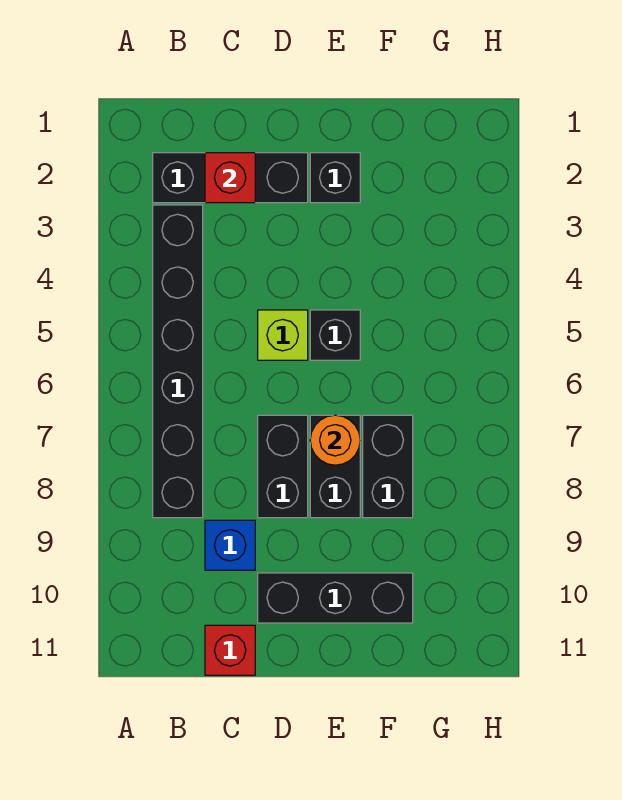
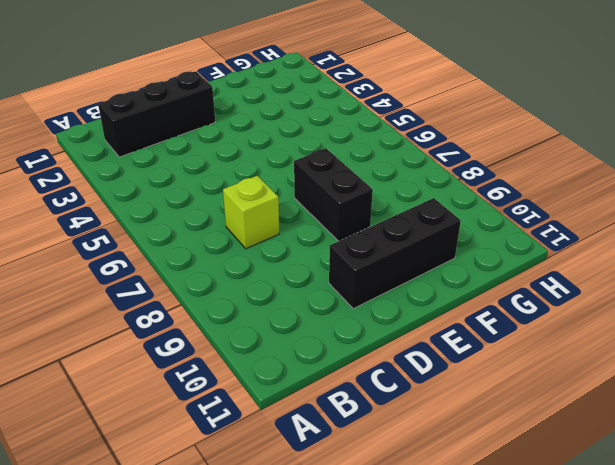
lime 1x1 brick [223,176,279,249] -> lime 1x1 brick moved to [258,310,308,360]
none -> black 1x6 brick [153,205,203,518]
none -> blue 1x1 brick [205,520,255,570]
none -> red 1x1 brick [205,625,255,675]

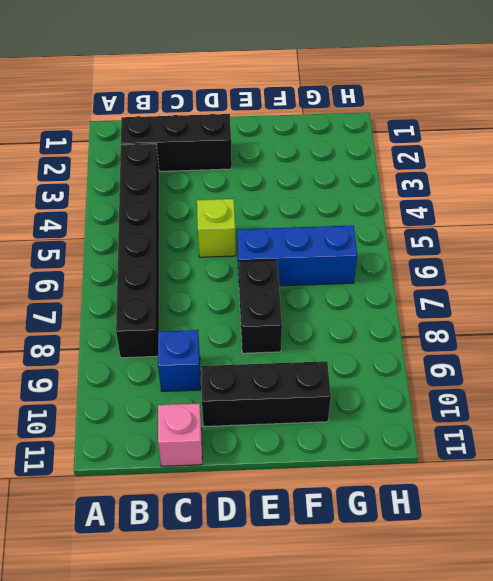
pink 1x1 brick [158,403,202,466] -> red 1x1 brick [205,625,255,675]
blue 1x3 brick [237,225,357,286] -> none
none -> black 1x2 brick [258,415,308,518]
none -> black 1x1 brick [310,153,360,203]
none -> black 1x1 brick [310,310,360,360]

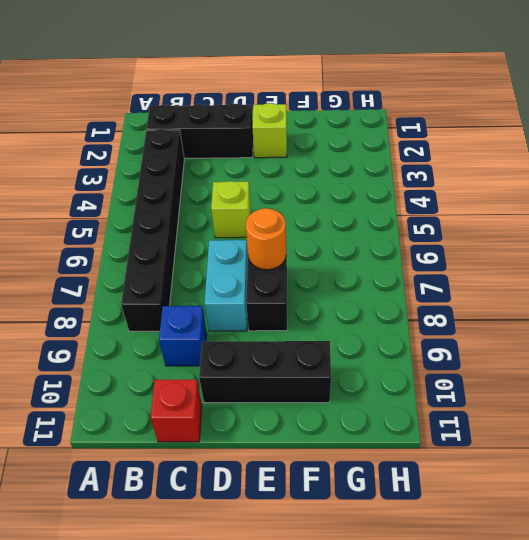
cyan 1x2 brick [204,240,248,331] -> black 1x2 brick [258,415,308,518]
lime 1x1 brick [252,103,287,158] -> black 1x1 brick [310,153,360,203]
none -> black 1x1 brick [310,310,360,360]
none -> black 1x2 brick [363,415,413,518]
none -> red 1x1 brick [205,153,255,203]

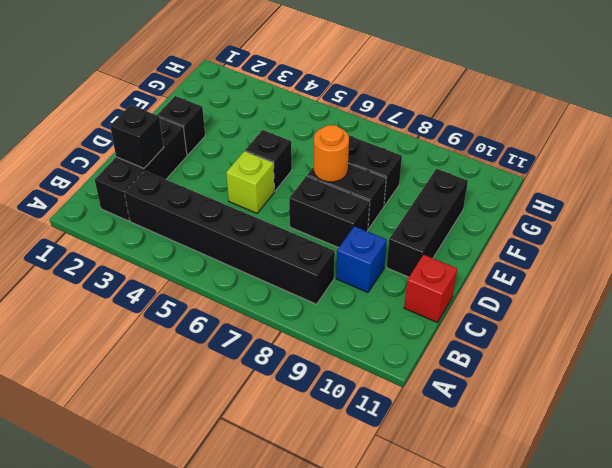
black 1x1 brick [110,105,164,168] -> red 1x1 brick [205,153,255,203]

